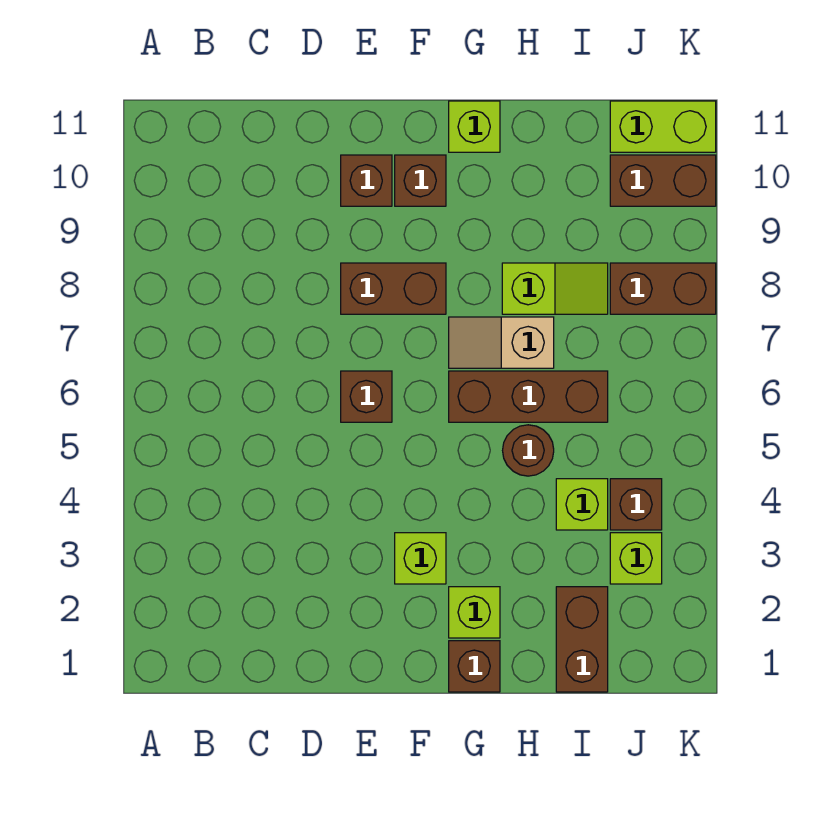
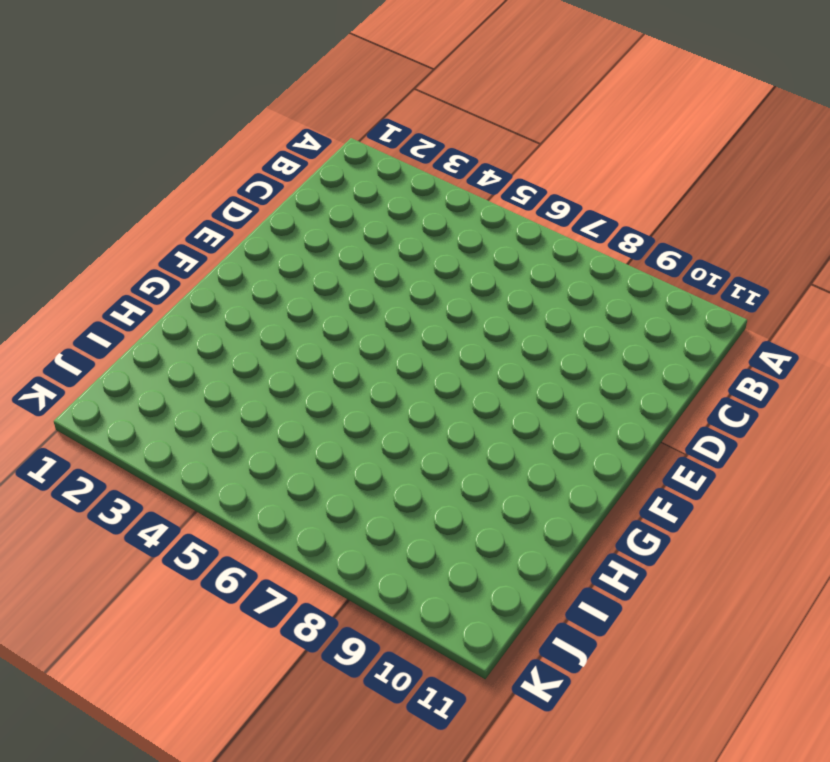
none -> brown 1x1 brick [341,371,392,422]
none -> brown 1x2 brick [341,263,446,314]
none -> brown 1x1 brick [341,155,392,206]

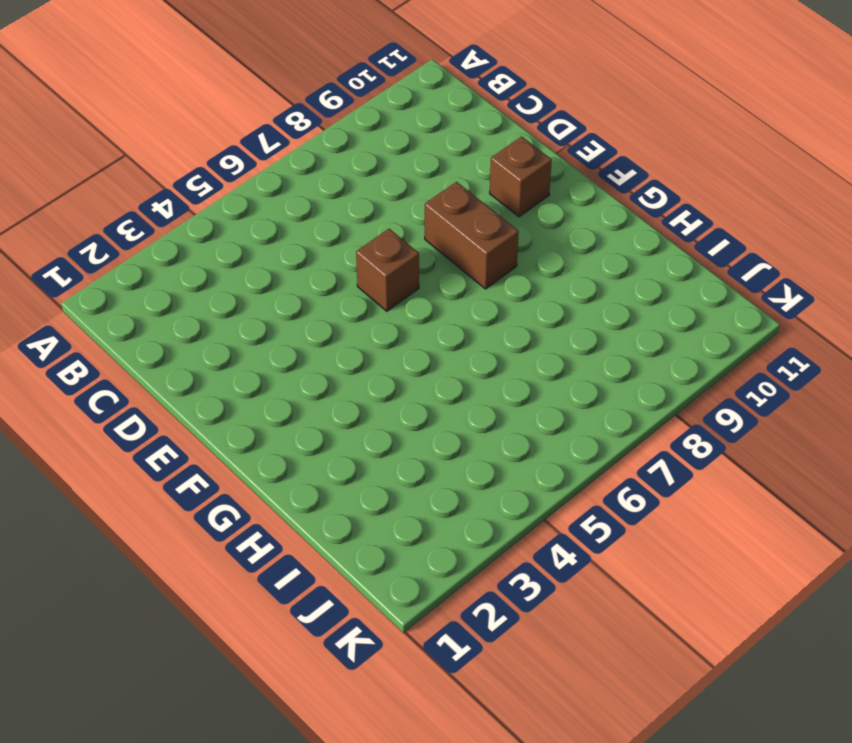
none -> lime 1x1 brick [395,533,446,584]
none -> brown 1x1 brick [395,155,446,206]
none -> brown 1x1 brick [449,641,500,692]

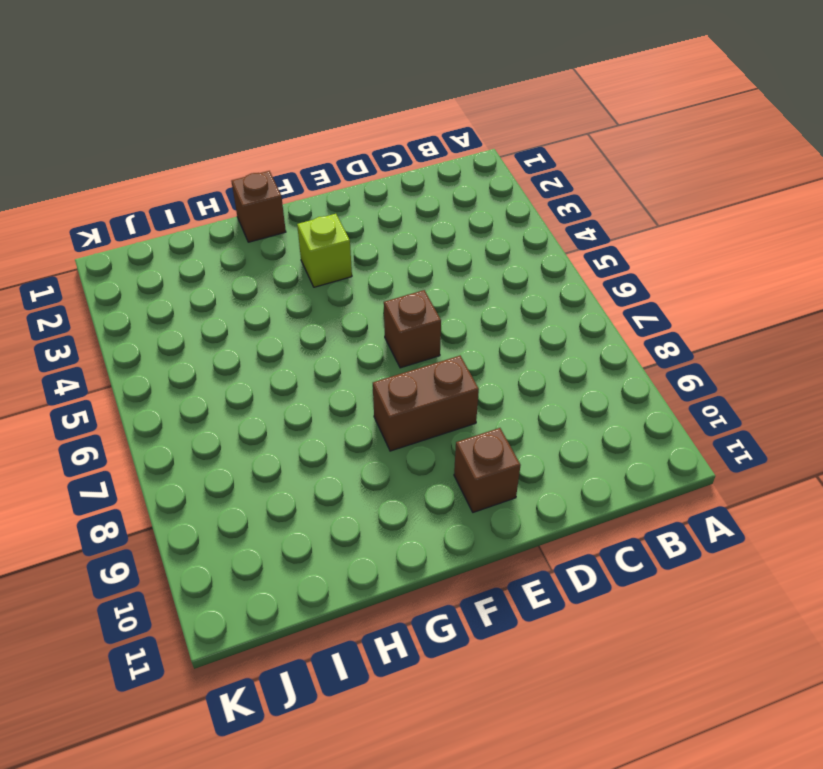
none -> brown 1x1 brick [395,155,446,206]
none -> lime 1x1 brick [449,587,500,638]
none -> brown 1x3 brick [449,371,608,422]

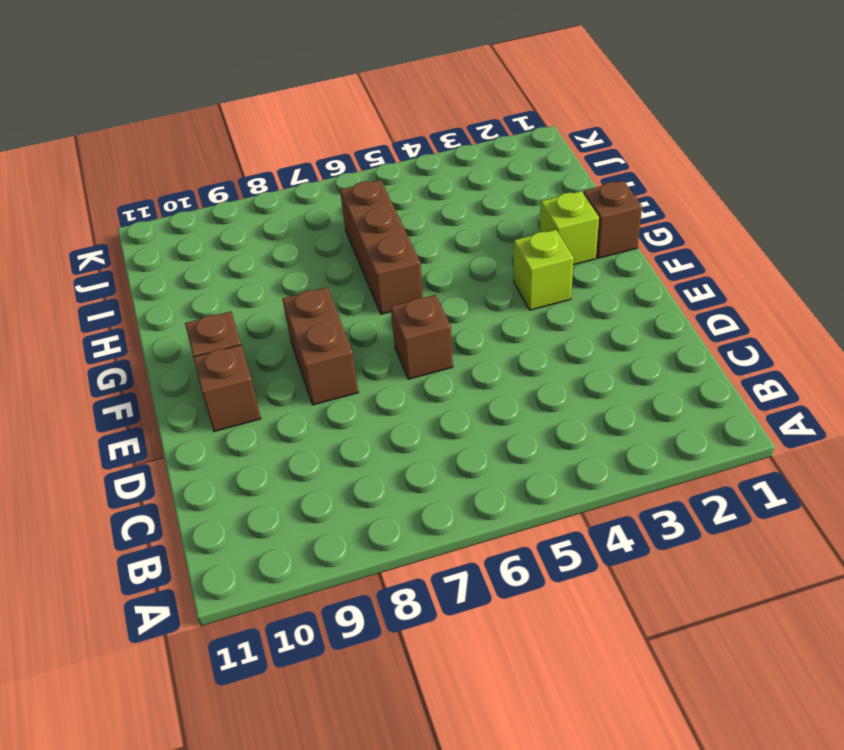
none -> tan 1x2 slope [449,317,554,368]
none -> lime 1x1 brick [449,101,500,152]
none -> brown 1x1 round brick [503,425,554,476]

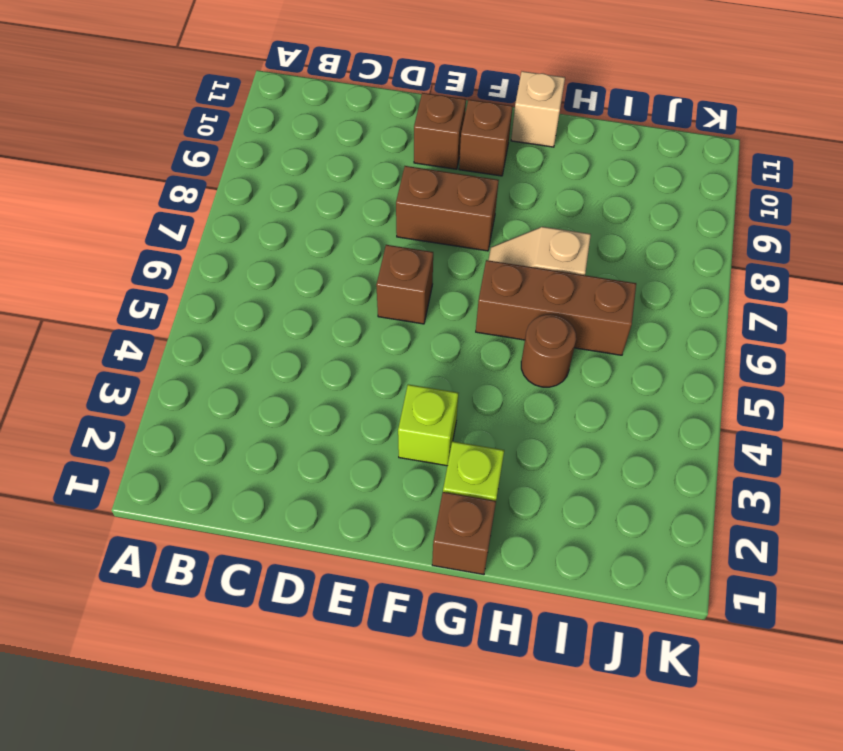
tan 1x1 brick [511,71,565,147] -> lime 1x1 brick [449,101,500,152]
none -> lime 1x2 slope [502,263,608,314]
none -> brown 1x2 brick [556,587,608,692]
none -> lime 1x1 brick [556,479,608,530]

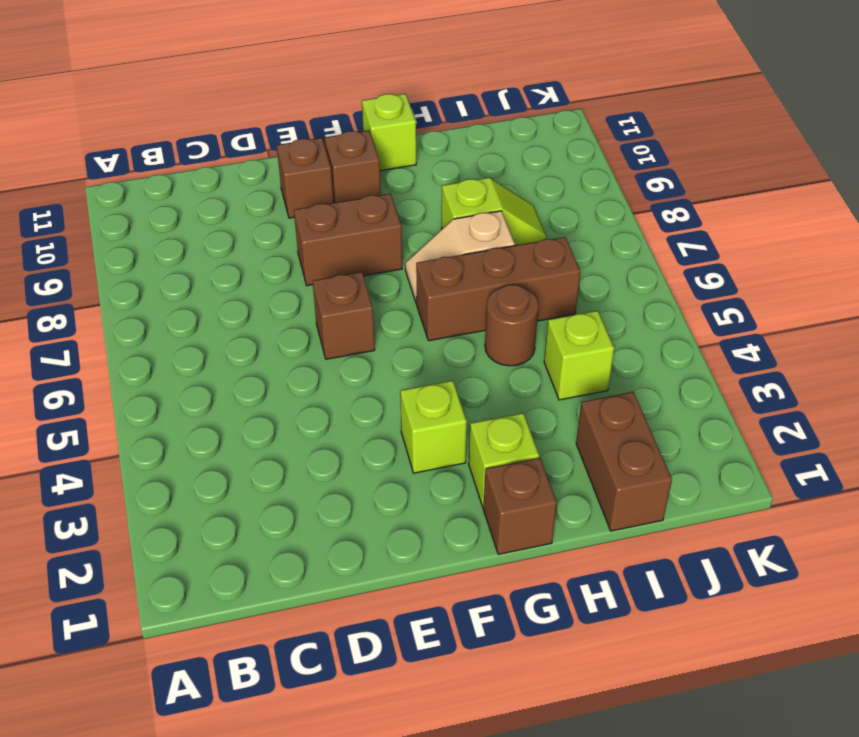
none -> lime 1x1 brick [610,533,662,584]
none -> brown 1x1 brick [610,479,662,530]
none -> brown 1x2 brick [610,263,716,314]

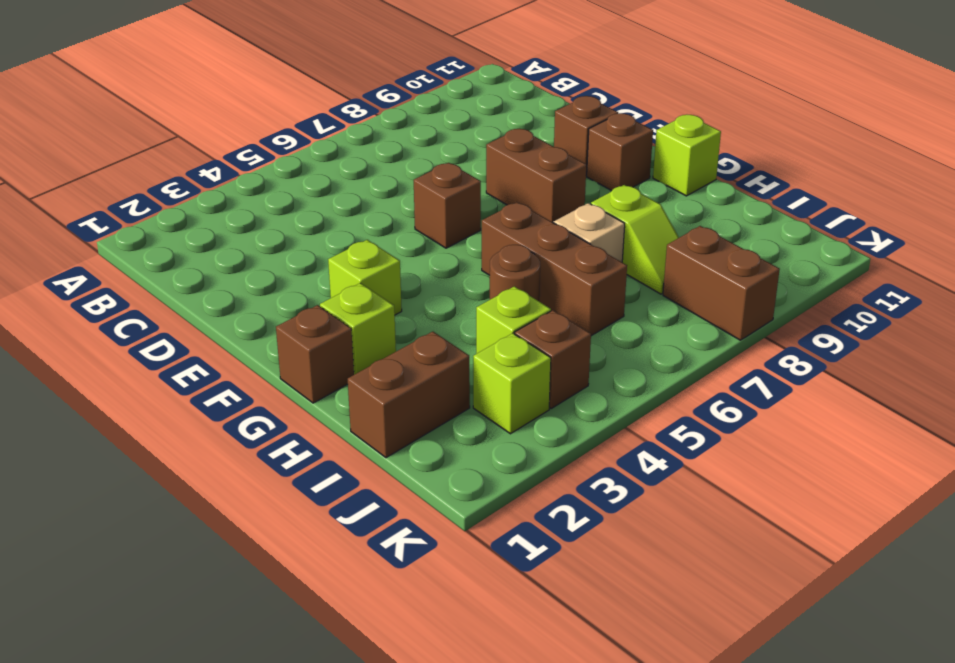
none -> brown 1x2 brick [610,155,716,206]
none -> lime 1x2 brick [610,101,716,152]

